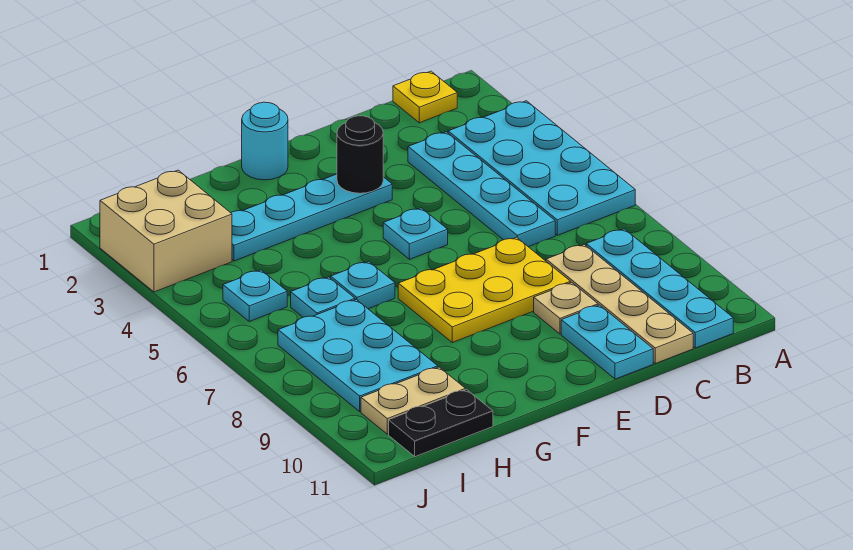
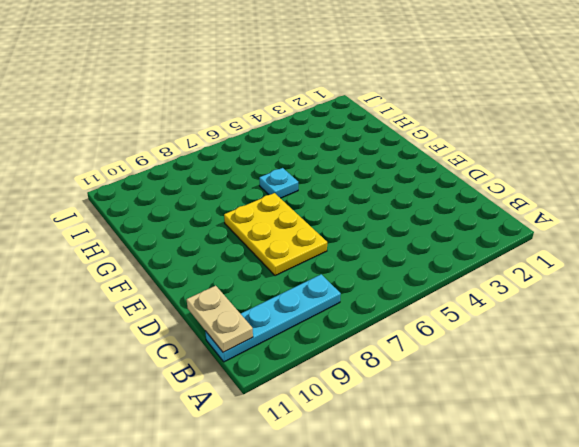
tan 1x2 plate [187,286,253,352] -> tan 1x2 plate moved to [361,367,465,434]
none -> cyan 2x4 plate [448,101,635,235]
none -> yellow 1x1 plate [393,71,457,123]
none -> cyan 1x4 plate [408,132,555,247]

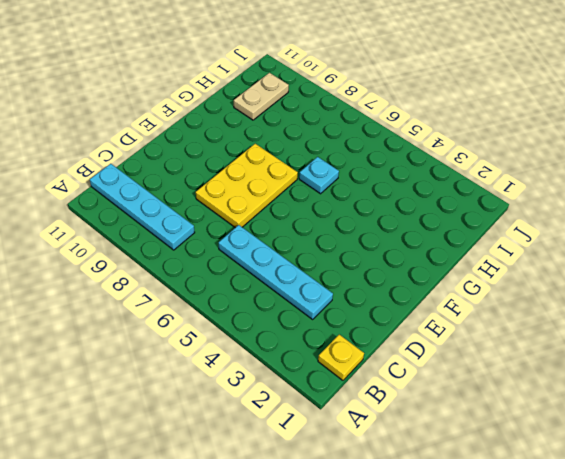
none -> cyan 2x4 plate [448,101,635,235]
none -> tan 1x4 plate [546,245,693,363]
none -> tan 1x1 plate [534,282,598,334]

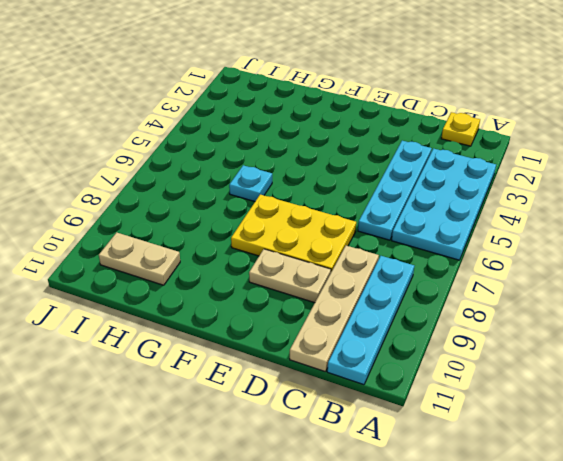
tan 1x2 plate [249,249,331,303] -> tan 1x1 plate [534,282,598,334]
none -> cyan 1x2 plate [561,305,653,379]
none -> cyan 1x4 plate [231,174,392,261]
none -> cyan 1x1 plate [383,208,448,259]

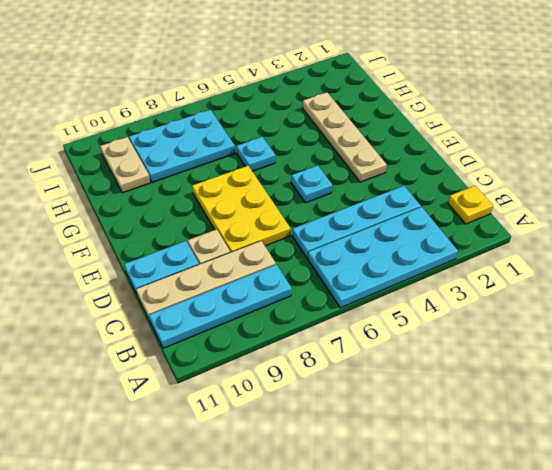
tan 1x4 plate [303,92,387,182] -> cyan 1x4 plate [231,174,392,261]
none -> cyan 1x1 round brick [242,102,288,180]
none -> cyan 1x1 plate [291,277,355,317]
none -> black 1x2 plate [389,390,493,457]

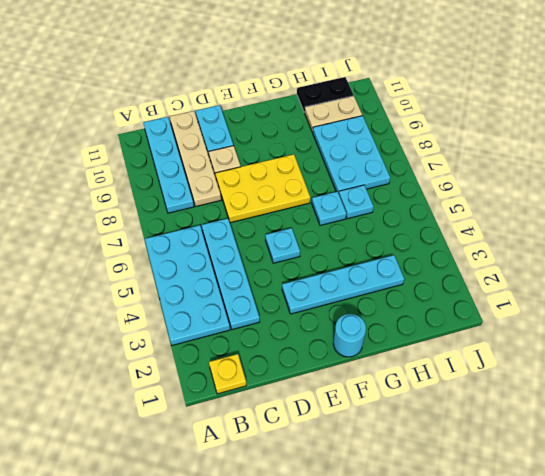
none -> tan 2x2 brick [100,170,232,292]
none -> cyan 1x1 plate [223,270,287,321]
none -> black 1x1 round brick [337,116,383,193]

